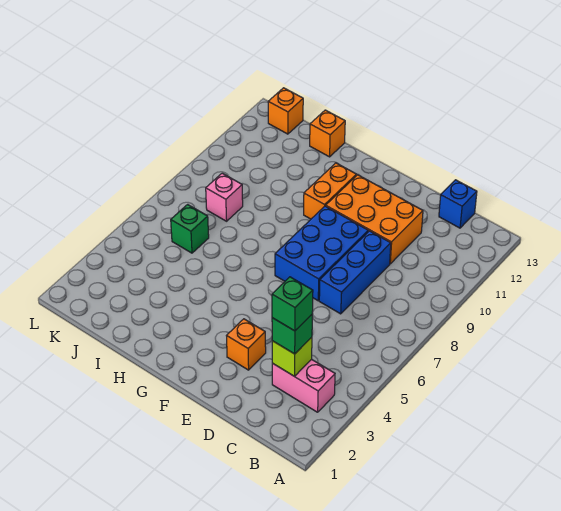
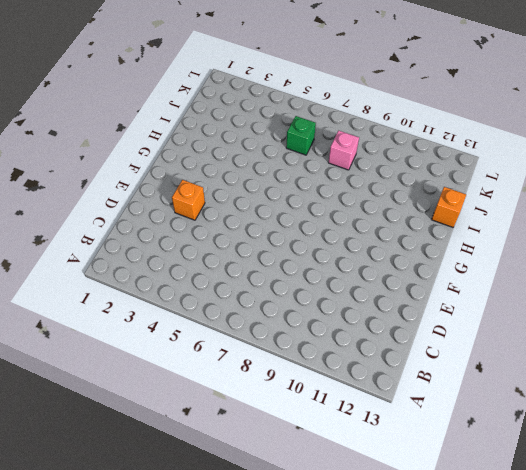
none -> pink 1x2 brick [272,359,335,412]
none -> blue 1x1 brick [439,180,477,228]
none -> blue 1x3 brick [319,231,391,314]

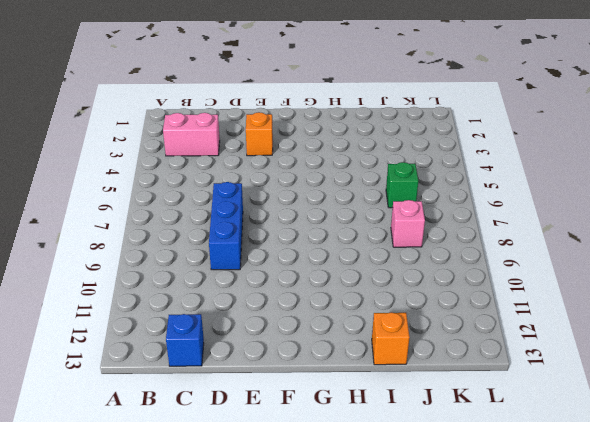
none -> orange 2x3 brick [326,175,423,264]
none -> blue 2x3 brick [275,206,368,301]
none -> orange 1x2 brick [304,163,356,219]

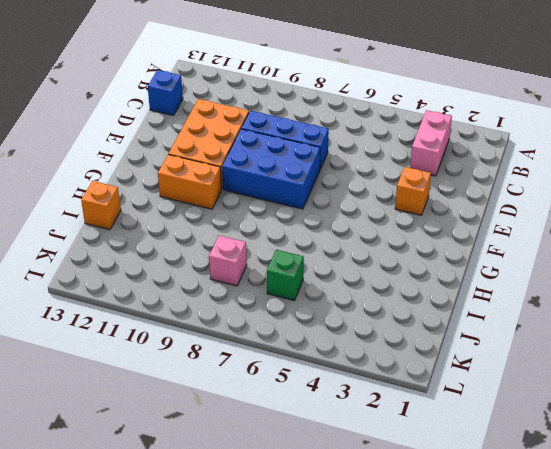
none -> orange 1x1 brick [268,88,303,134]
none -> lime 1x1 brick [272,337,312,376]
none -> green 1x1 brick [272,315,312,354]

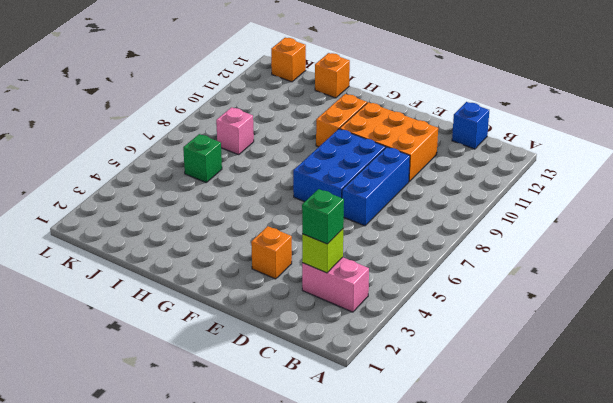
none -> green 1x1 brick [272,277,313,331]

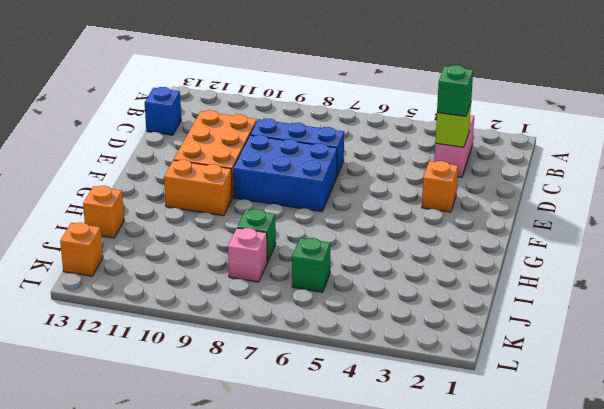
green 1x1 brick [237,209,276,262] -> green 1x1 brick moved to [272,277,313,331]

